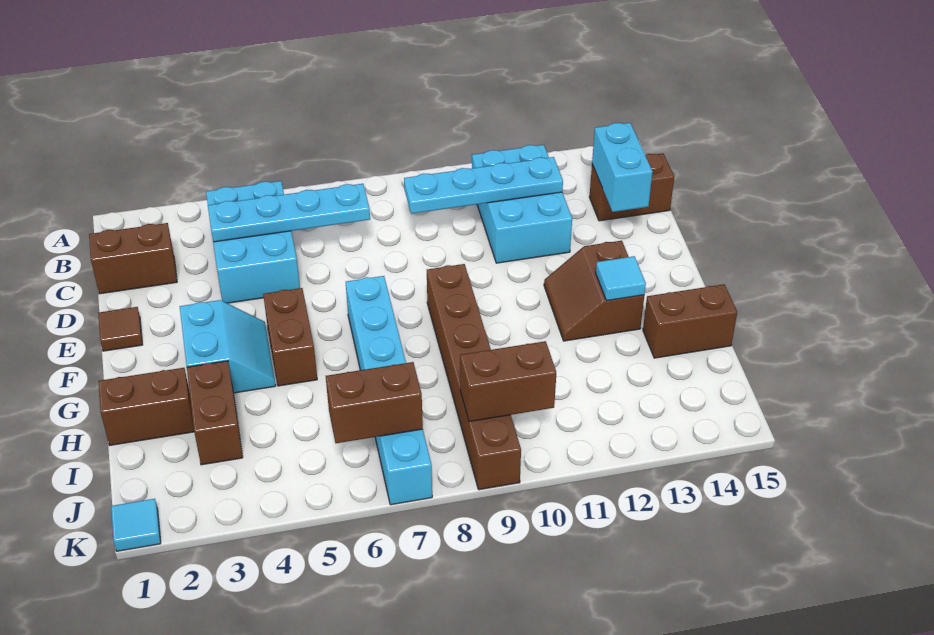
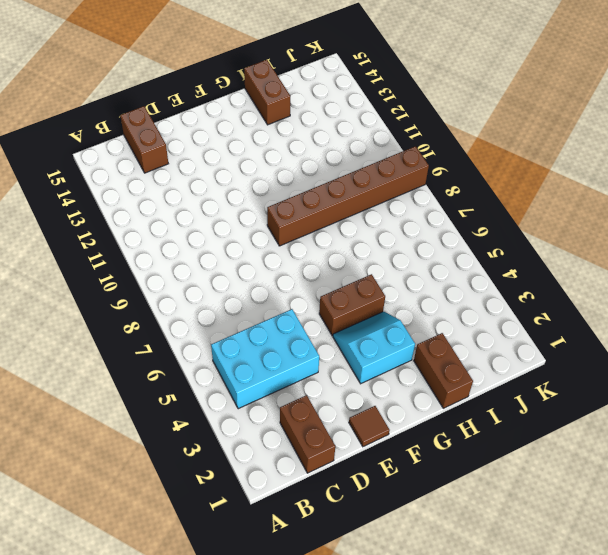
none -> cyan 2x3 brick [472,145,572,263]
none -> cyan 1x6 brick [346,276,432,505]
none -> brown 2x2 slope [544,241,644,341]

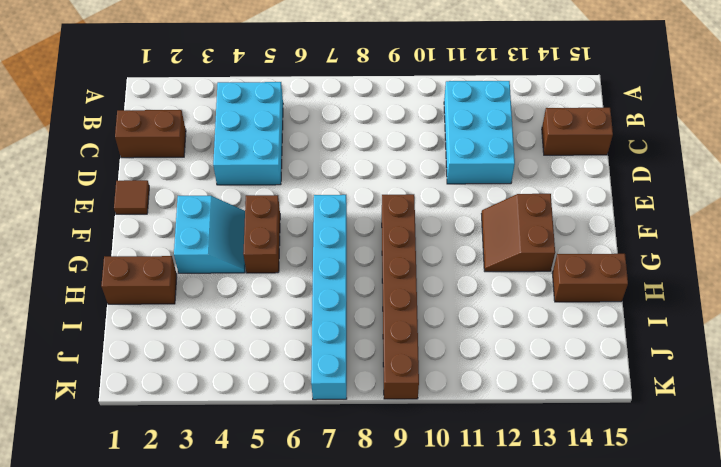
none -> brown 1x2 brick [187,361,243,465]
none -> cyan 1x1 tile [111,499,161,551]
none -> cyan 1x4 plate [208,184,370,242]

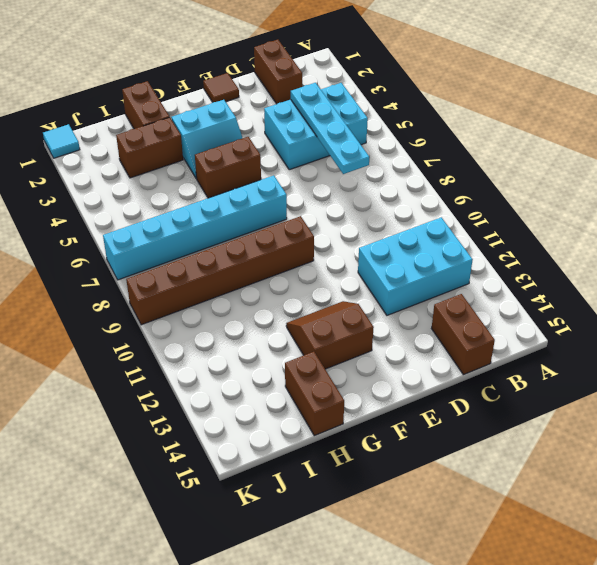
none -> cyan 1x4 plate [404,157,563,214]
none -> cyan 1x2 brick [592,123,653,212]
none -> cyan 1x1 tile [596,256,646,301]

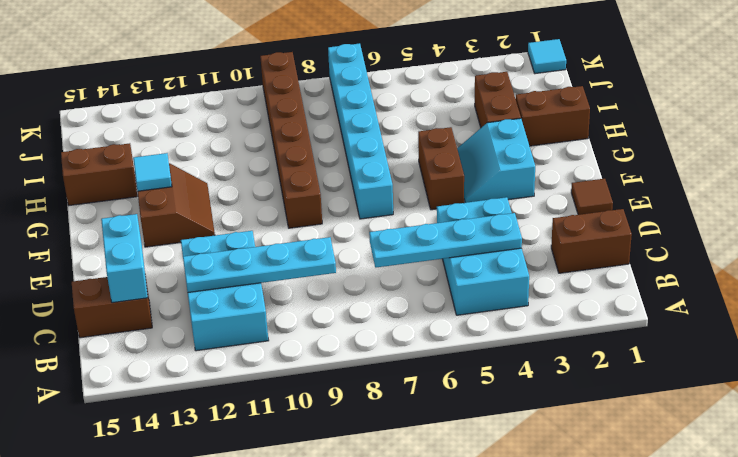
none -> brown 1x2 brick [326,362,423,443]
none -> brown 1x2 brick [460,341,556,422]

